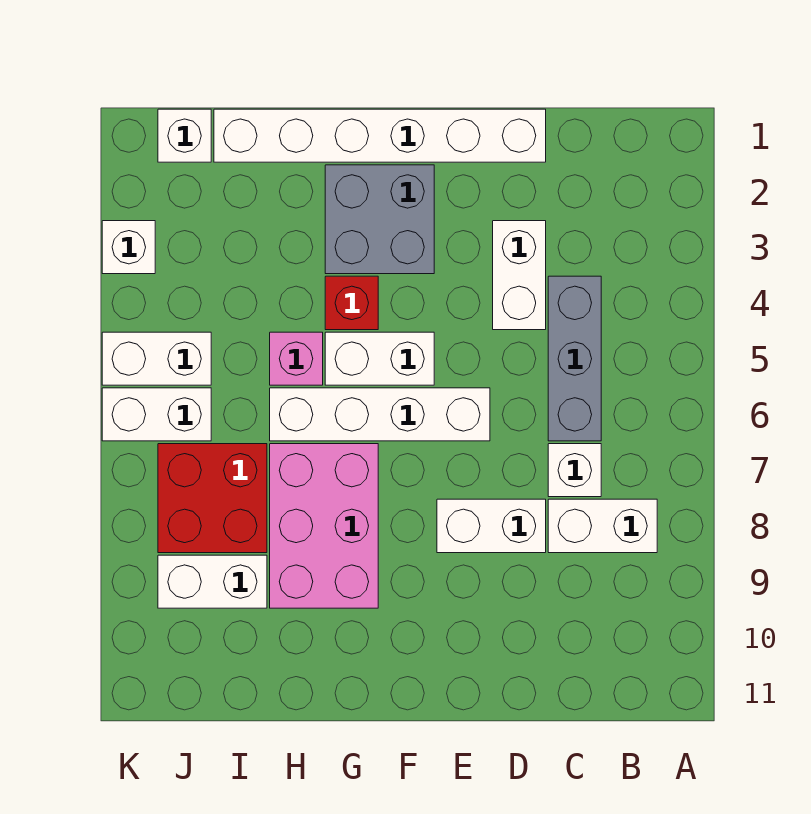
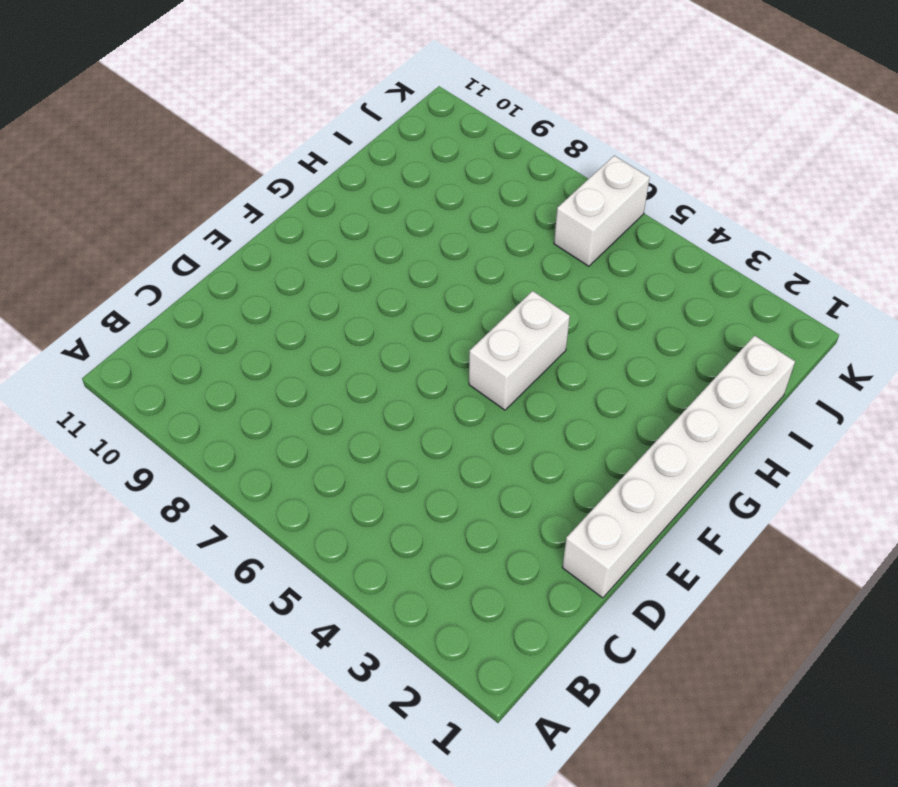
none -> white 1x2 brick [548,499,657,553]
none -> grey 1x3 brick [548,276,601,441]
none -> white 1x1 brick [548,444,601,497]

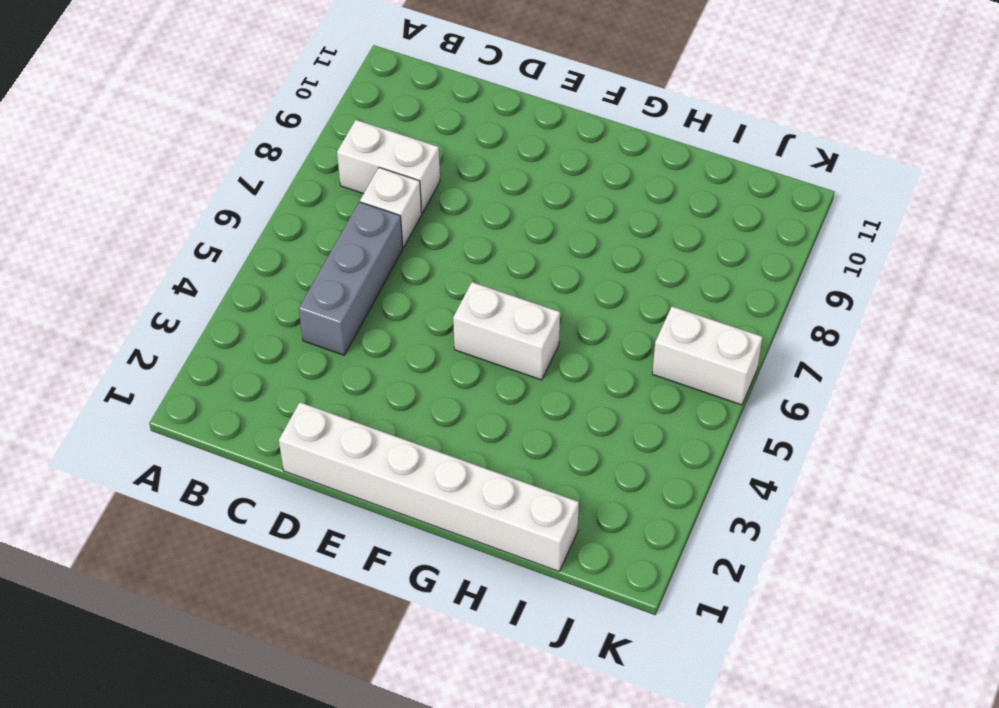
none -> white 1x2 brick [493,221,546,330]
none -> white 1x2 brick [437,499,546,553]
none -> white 1x4 brick [270,388,490,441]

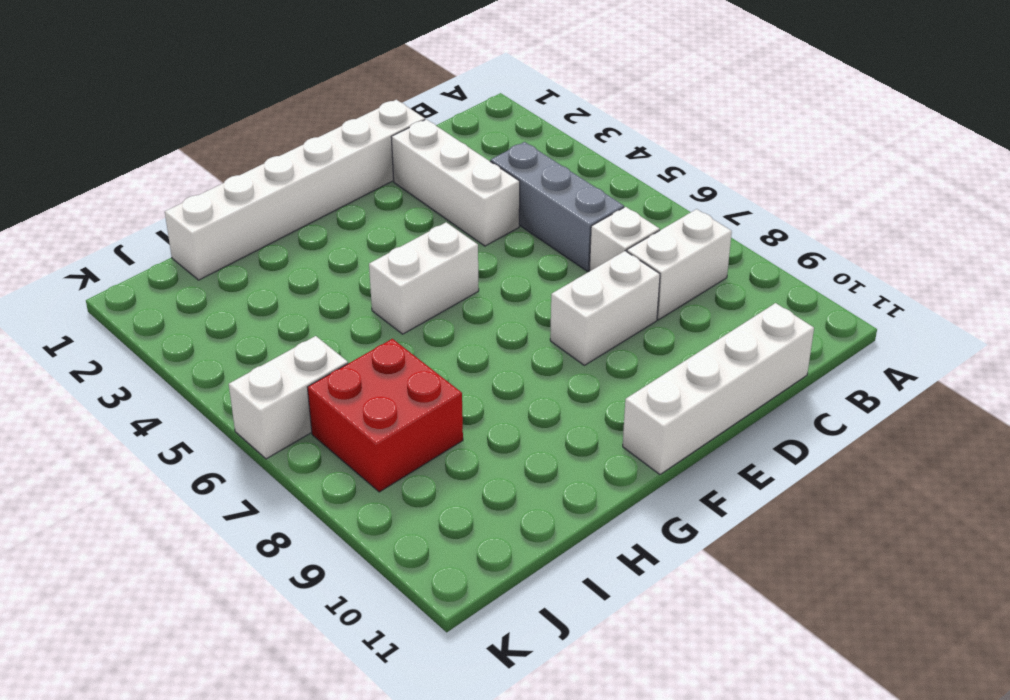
white 1x4 brick [623,303,814,474] -> white 1x4 brick moved to [270,388,490,441]
white 1x3 brick [391,119,520,246] -> white 1x2 brick [493,221,546,330]
none -> grey 2x2 brick [325,165,434,274]
none -> red 1x1 brick [325,276,378,330]
none -> pink 2x3 brick [270,444,378,608]

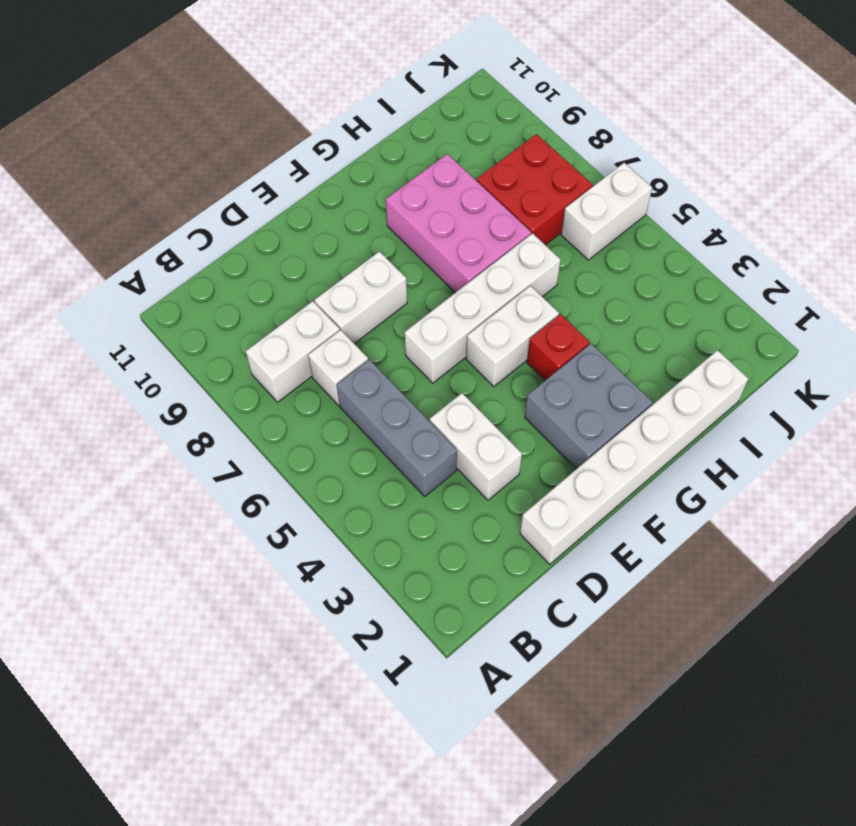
none -> pink 1x1 brick [270,332,323,385]
none -> white 1x2 brick [158,555,267,608]
none -> white 1x1 brick [158,109,211,162]

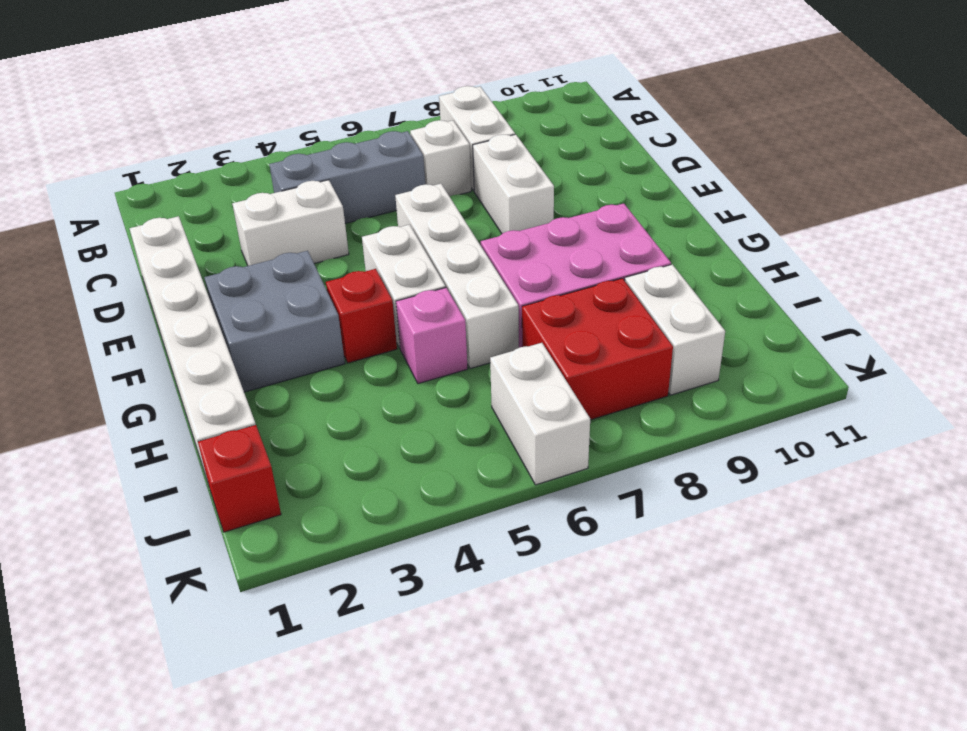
red 1x1 brick [198,425,281,532] -> white 1x1 brick [158,109,211,162]
none -> white 1x2 brick [102,332,211,385]
none -> white 1x1 brick [102,221,155,274]

